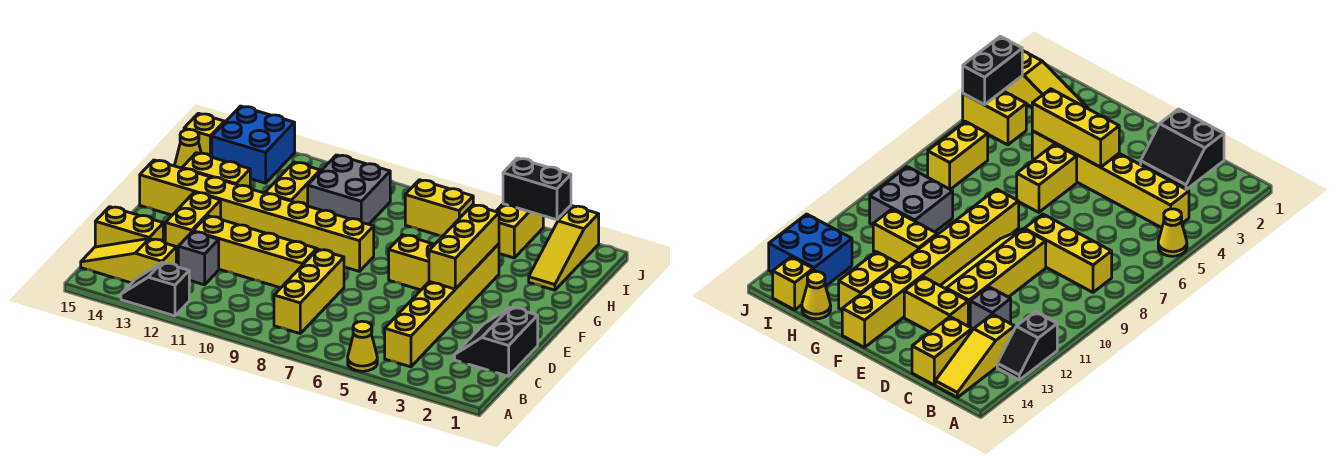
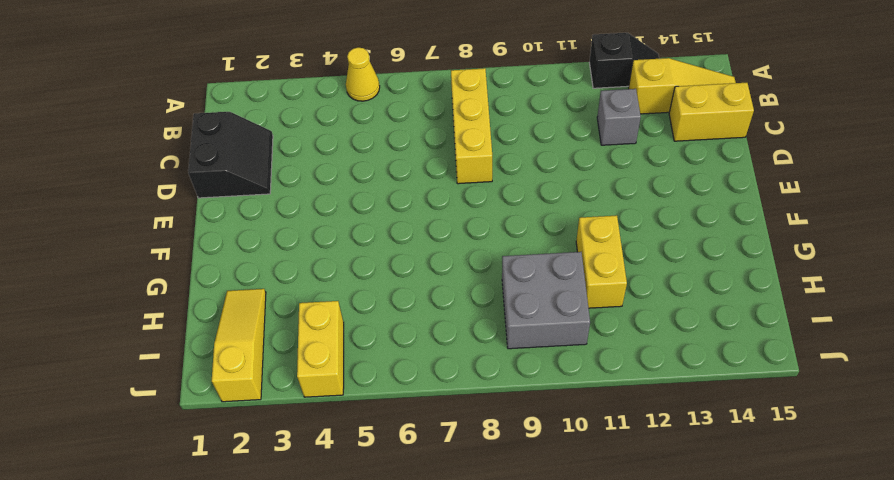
none -> yellow 1x6 brick [385,244,499,367]
none -> yellow 2x4 slope [193,216,317,288]
none -> yellow 1x2 brick [165,192,221,257]

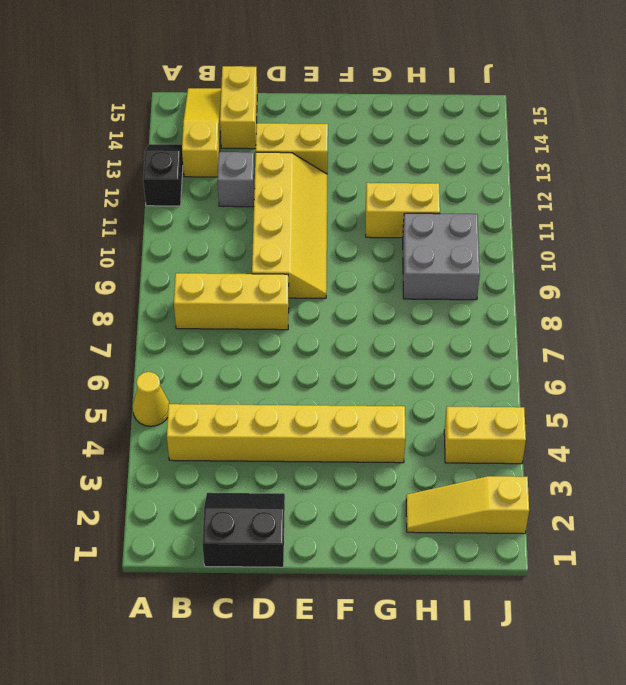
none -> yellow 1x2 brick [389,235,435,290]
none -> yellow 1x8 brick [140,160,374,271]
none -> yellow 1x2 brick [182,153,250,187]

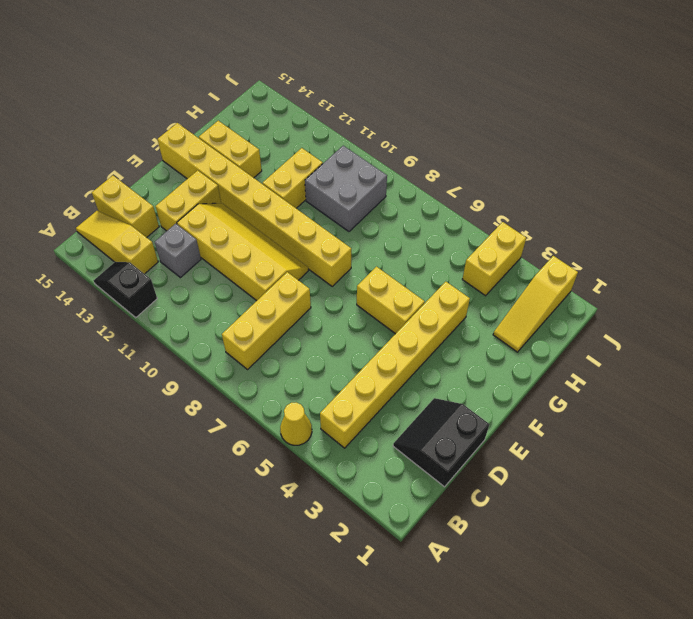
none -> yellow 1x1 cone [175,129,201,168]
none -> yellow 1x2 brick [405,180,473,236]
none -> blue 2x2 brick [212,106,295,183]

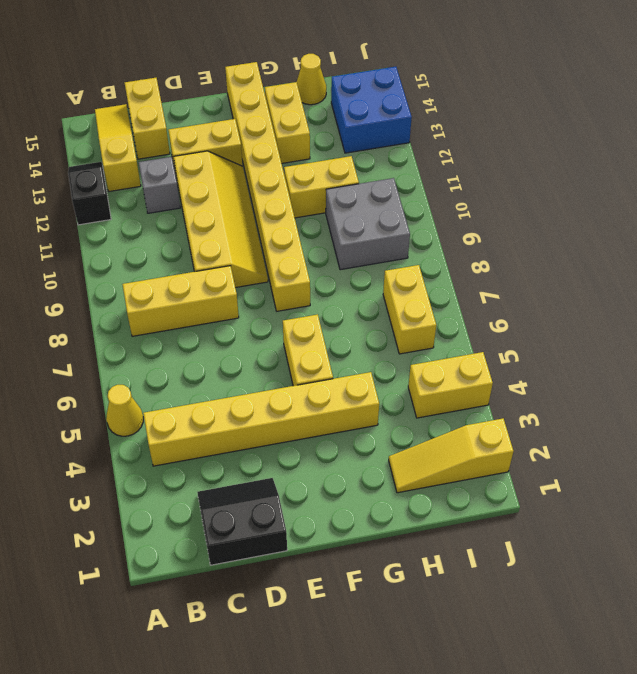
none -> yellow 1x1 brick [184,113,224,157]
none -> yellow 1x3 brick [429,205,499,289]
none -> black 1x2 brick [503,158,571,220]

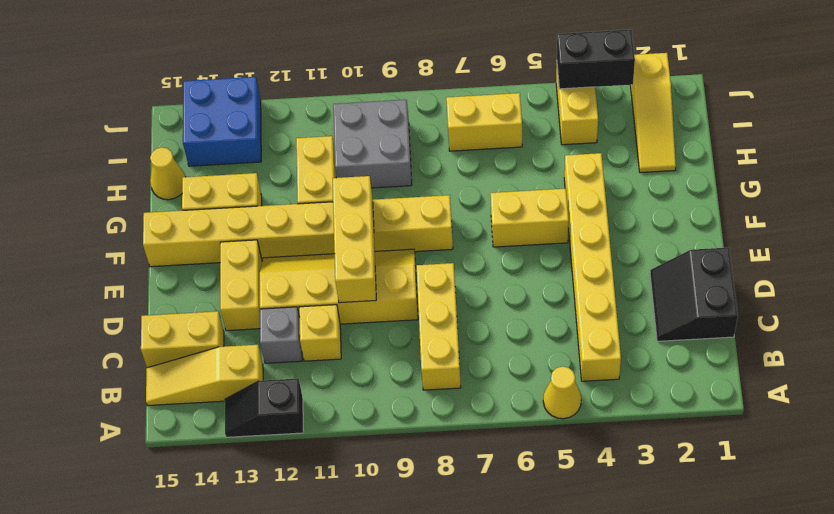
yellow 1x1 brick [299,305,341,361] -> yellow 1x1 brick moved to [184,113,224,157]
yellow 1x3 brick [333,176,376,303] -> yellow 1x3 brick moved to [429,205,499,289]

